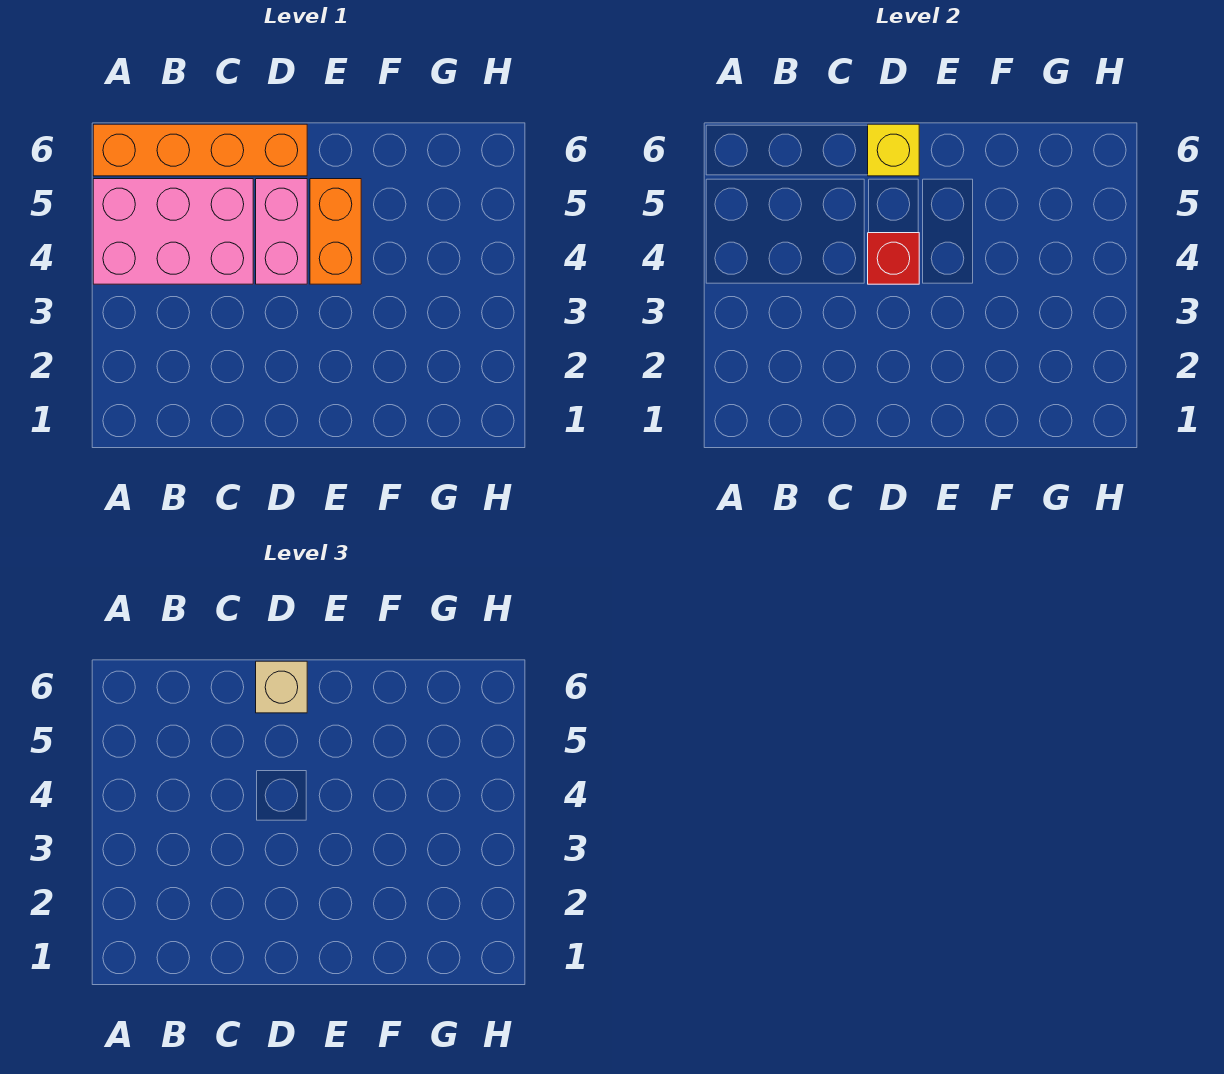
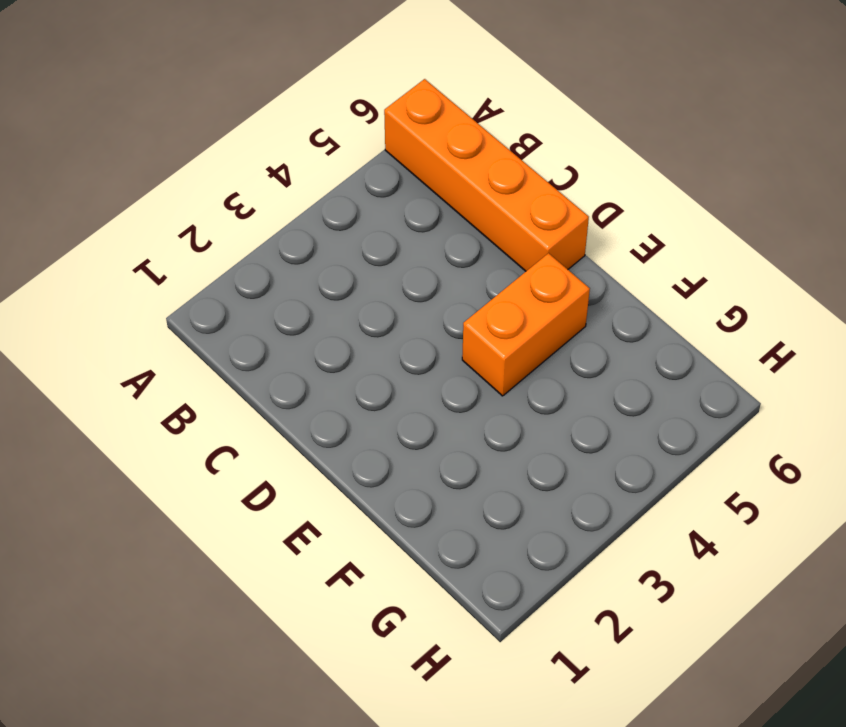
none -> pink 2x3 brick [93,179,253,284]
none -> pink 1x2 brick [256,179,307,284]

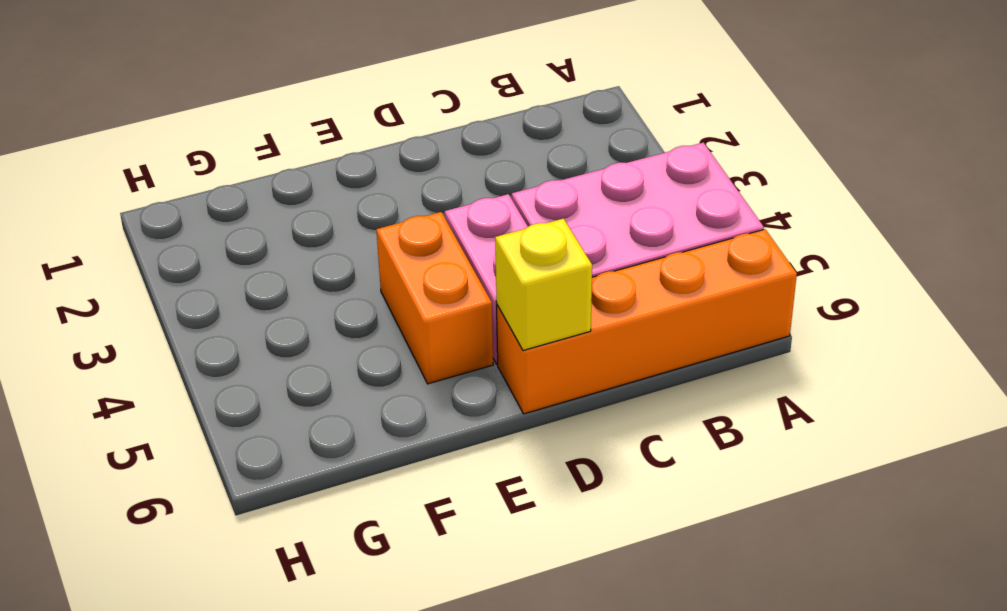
none -> red 1x1 brick [868,233,919,284]
none -> tan 1x1 brick [256,661,307,713]

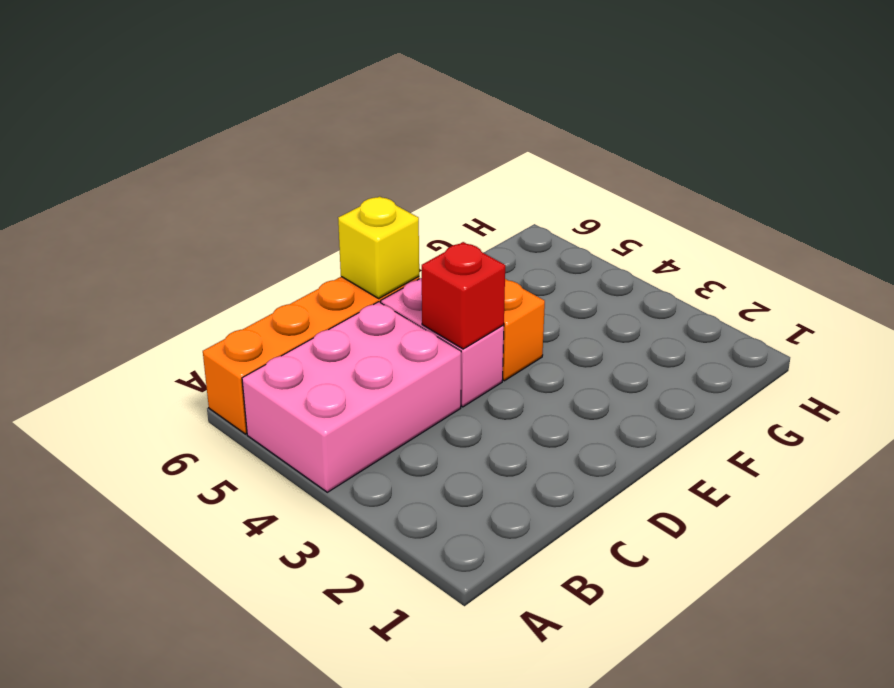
none -> tan 1x1 brick [256,661,307,713]

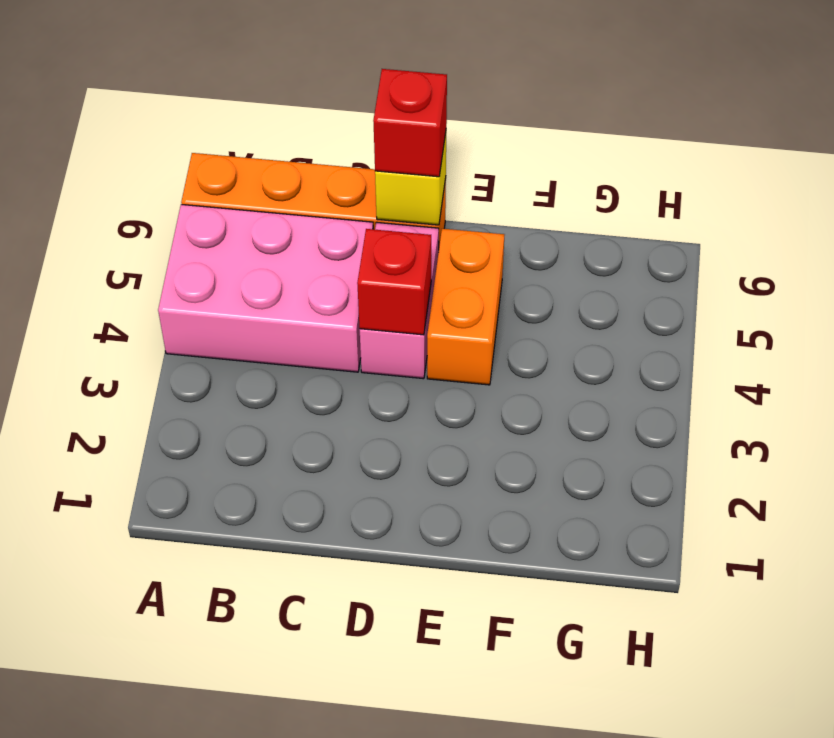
red 1x1 brick [373,69,447,177] -> tan 1x1 brick [256,661,307,713]

